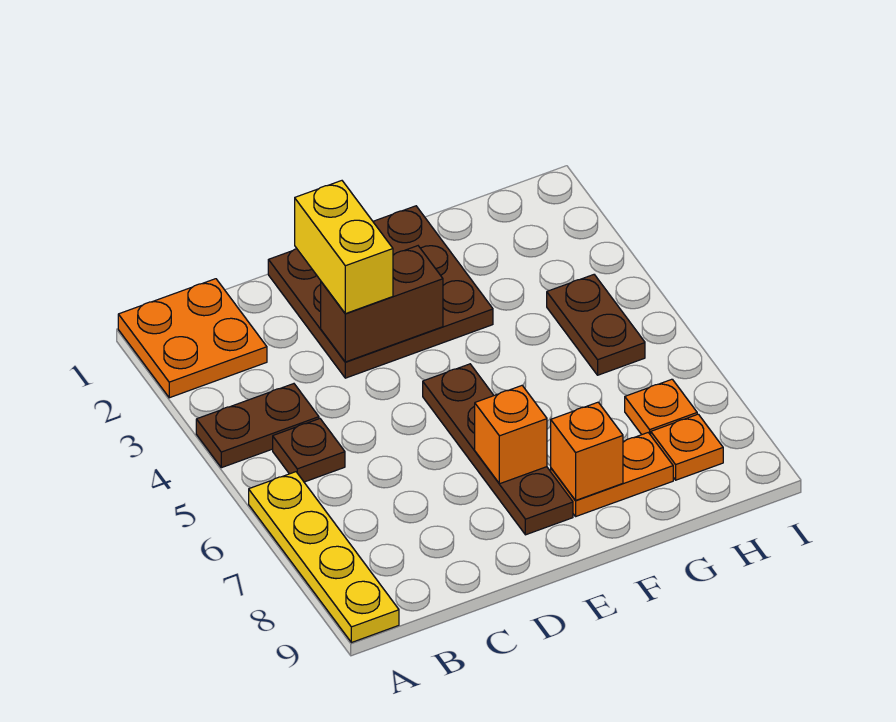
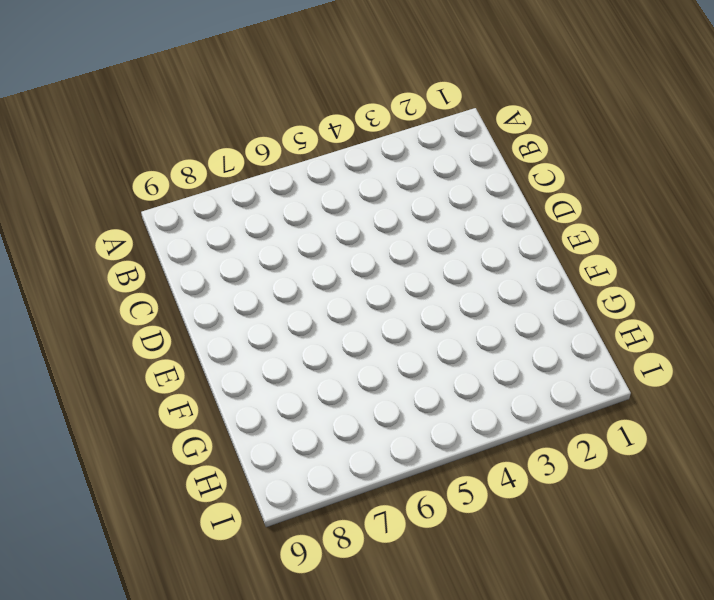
none -> orange 2x2 plate [118,279,267,398]
none -> brown 1x2 plate [196,384,319,468]
none -> yellow 1x4 plate [249,472,399,643]

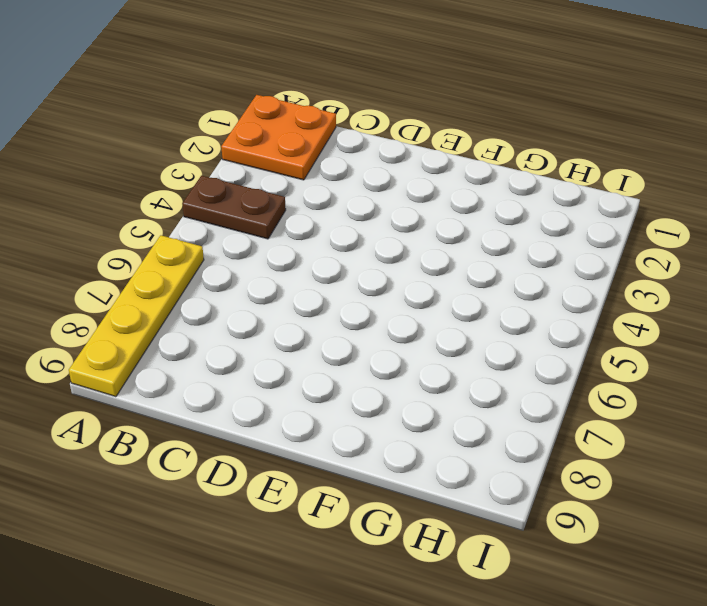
none -> brown 1x1 plate [273,419,345,482]
none -> brown 3x3 plate [268,206,493,378]
none -> brown 1x4 plate [423,364,573,535]

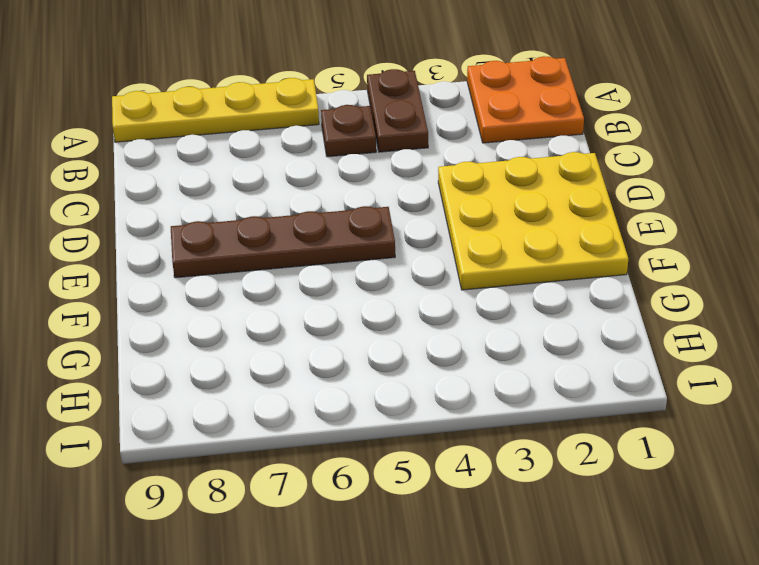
yellow 3x3 plate [438,152,628,290] -> brown 3x3 plate [268,206,493,378]
none -> orange 1x2 plate [551,433,673,516]
none -> brown 1x2 plate [547,275,645,375]
none -> orange 1x1 plate [625,379,697,435]

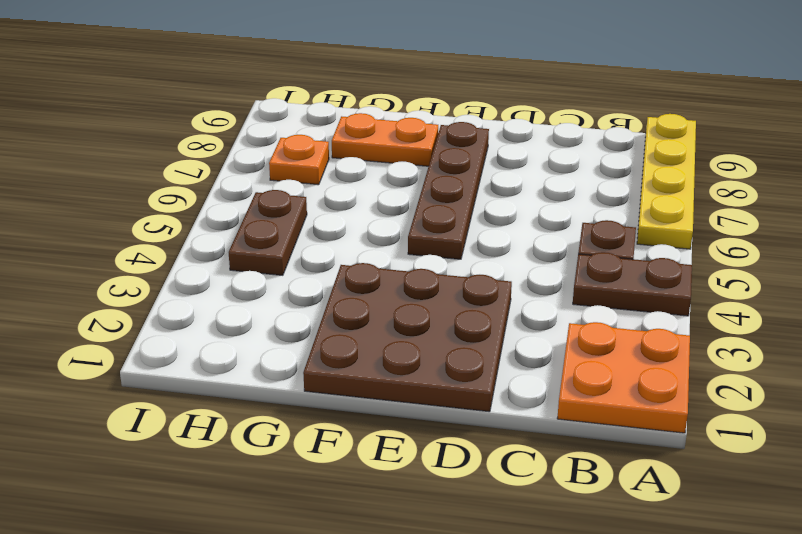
none -> orange 1x1 plate [651,414,723,480]
none -> brown 1x2 brick [321,246,443,362]
none -> orange 1x1 brick [475,386,547,484]

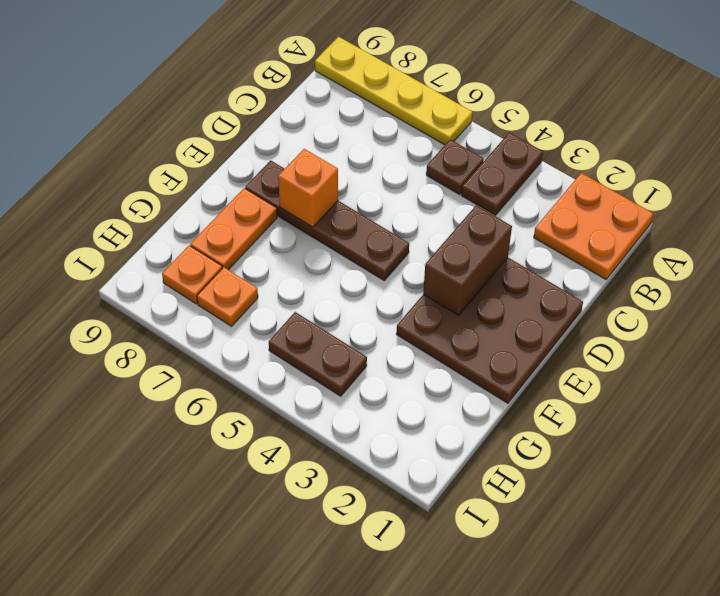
none -> orange 1x1 brick [551,402,623,500]
none -> yellow 1x2 brick [295,181,393,314]

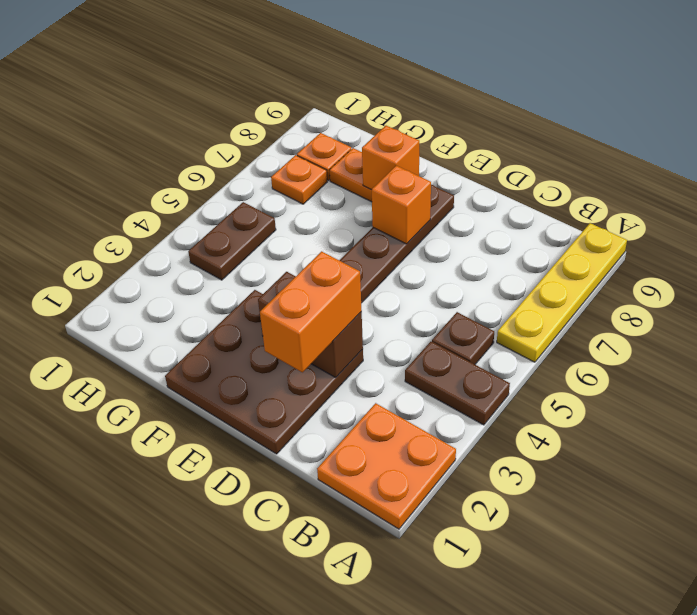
orange 1x2 brick [260,251,362,372] -> yellow 1x2 brick [295,181,393,314]

